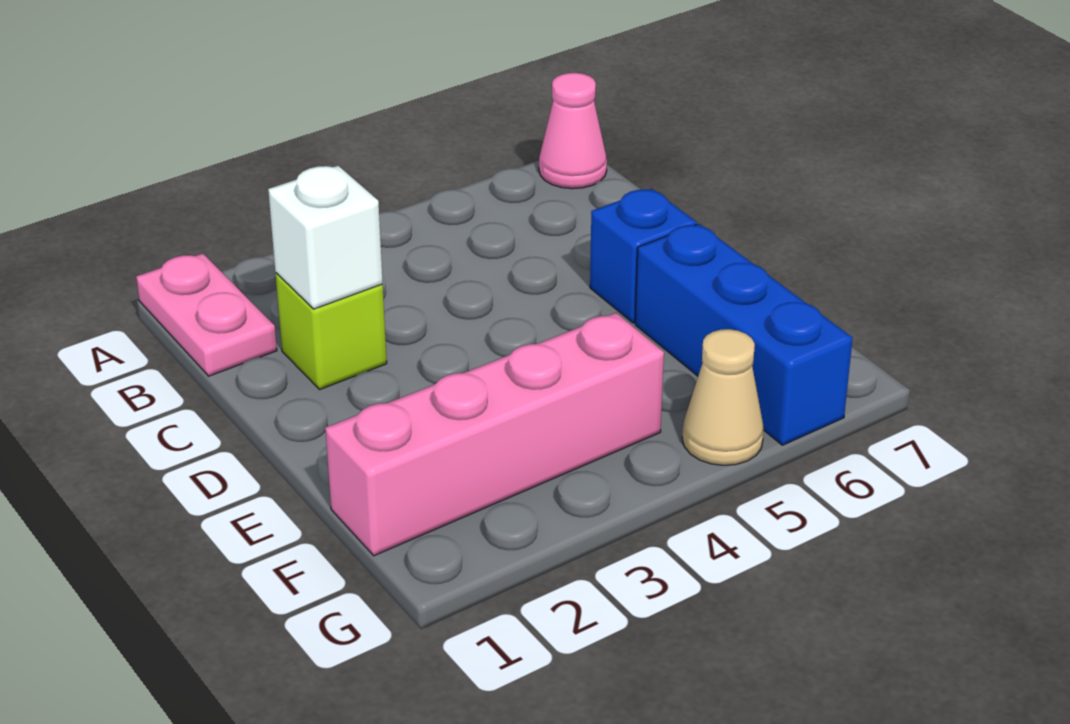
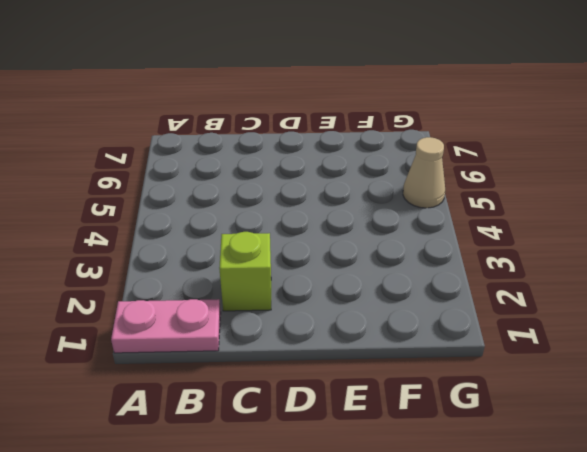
none -> pink 1x1 cone [539,73,607,189]
none -> blue 1x1 brick [590,189,697,323]

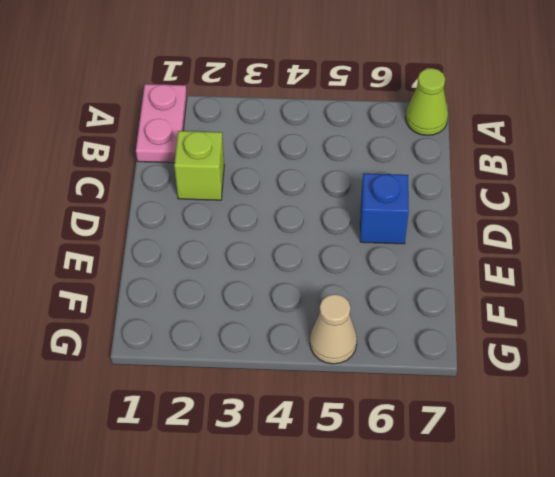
lime 1x1 cone [406,68,448,135] -> pink 1x1 cone [539,73,607,189]
none -> blue 1x3 brick [635,224,853,445]
none -> pink 1x4 brick [325,313,664,556]

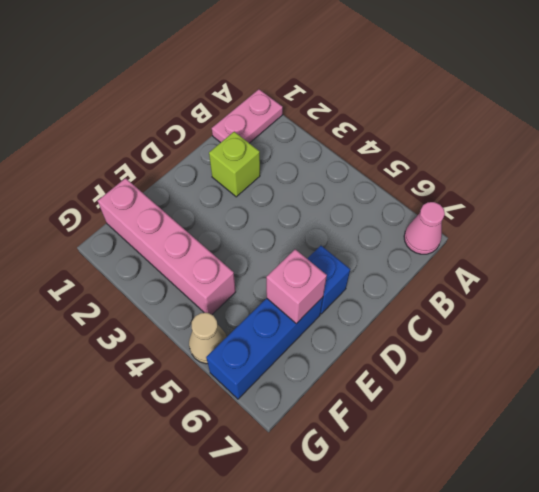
pink 1x1 brick [266,249,327,324] -> none
none -> white 1x1 brick [268,166,383,309]

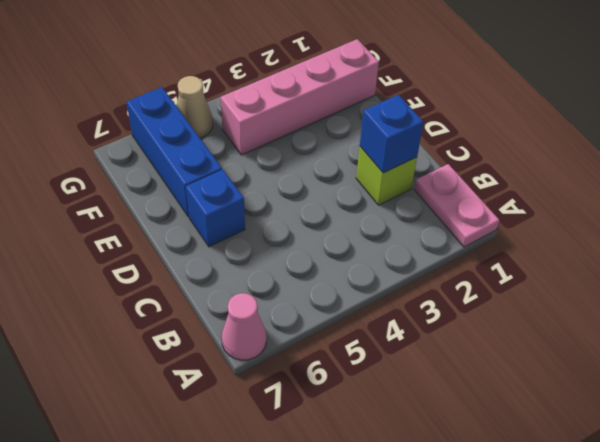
blue 1x1 brick [360,95,423,173] -> white 1x1 brick [268,166,383,309]

